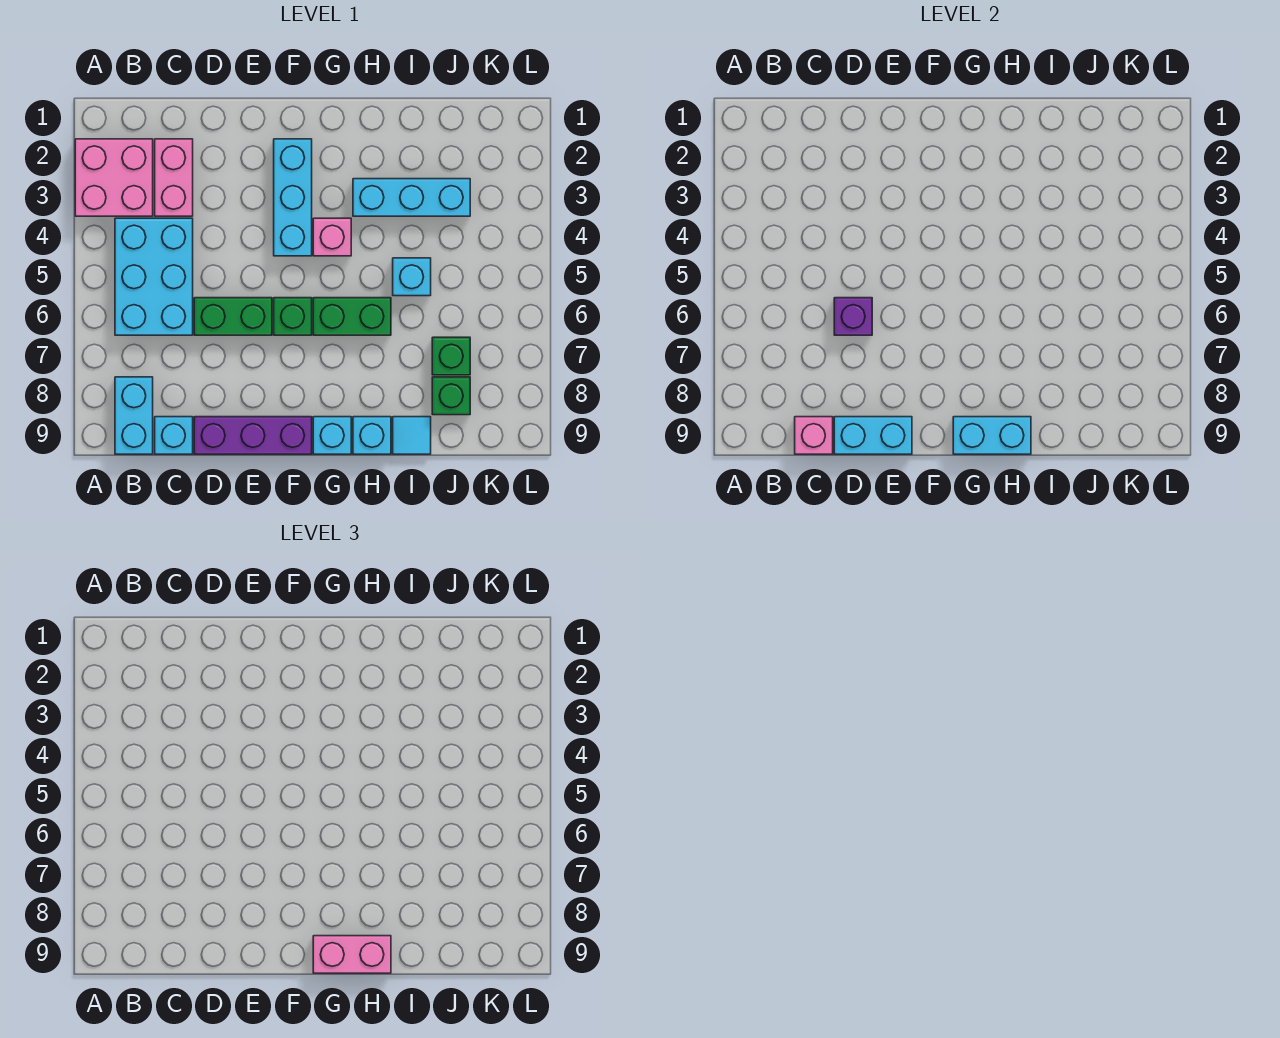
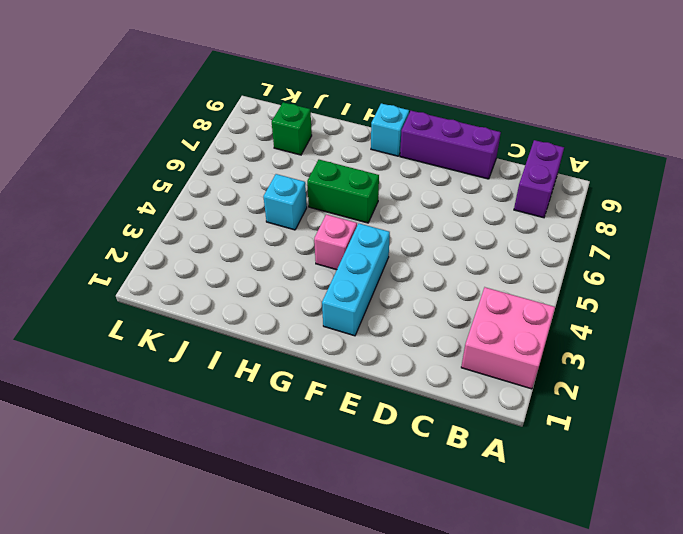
purple 1x2 brick [514,140,564,218] -> cyan 1x2 brick [115,377,153,454]
none -> cyan 2x3 brick [115,218,193,335]
none -> pink 1x2 brick [155,139,193,216]
none -> cyan 1x1 brick [155,417,193,454]

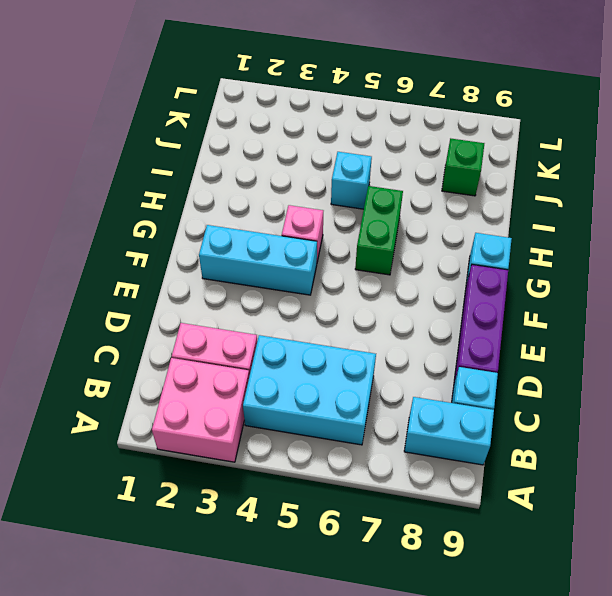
none -> green 1x2 brick [194,298,272,335]
none -> green 1x1 brick [274,298,312,335]
none -> cyan 1x3 brick [353,179,470,216]

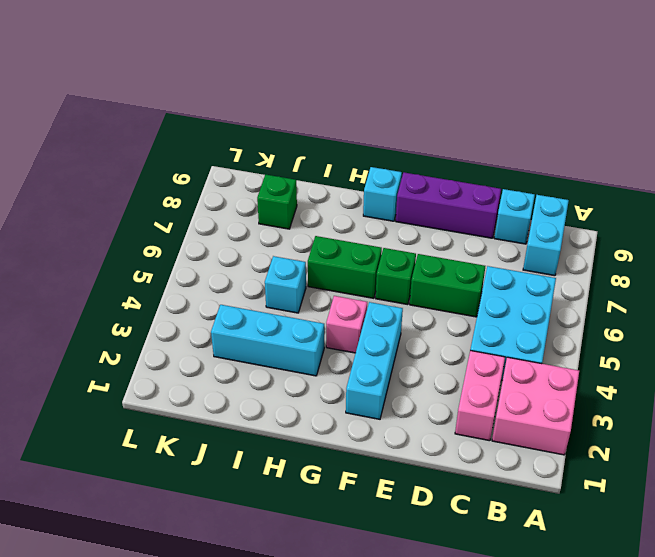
none -> cyan 1x1 brick [353,417,391,454]
none -> cyan 1x1 tile [393,417,431,454]
none -> green 1x1 brick [432,337,470,375]

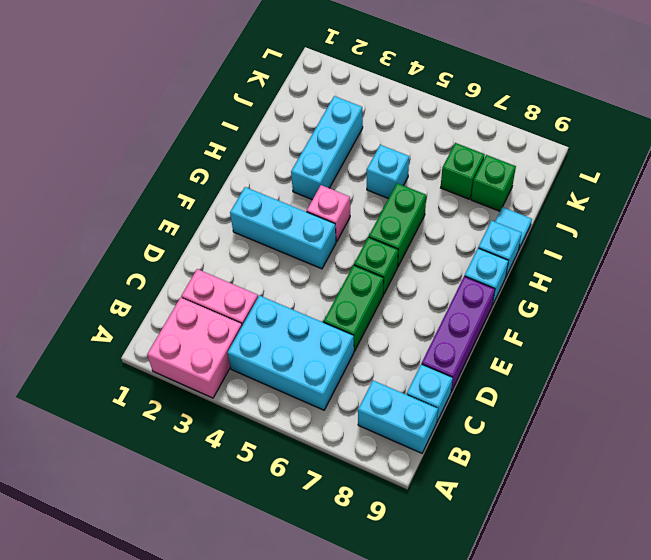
none -> pink 1x1 brick [795,417,833,454]
none -> purple 1x1 brick [834,298,872,335]
none -> cyan 1x2 brick [834,417,912,454]

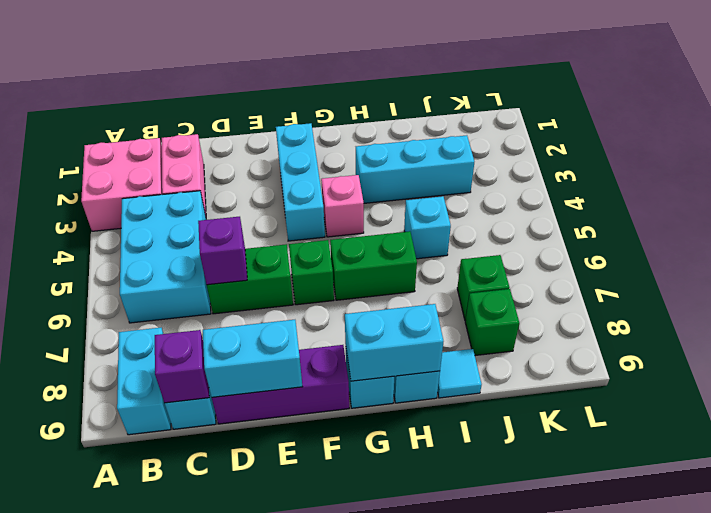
purple 1x1 brick [155,330,209,403] -> pink 1x1 brick [795,417,833,454]
none -> pink 1x2 brick [313,936,391,973]

